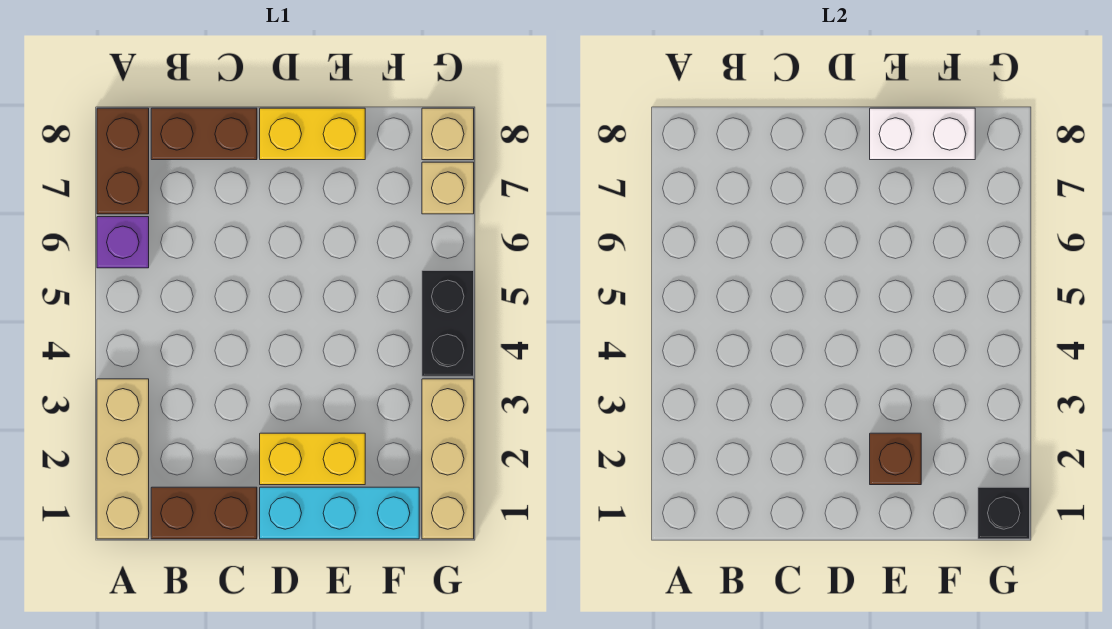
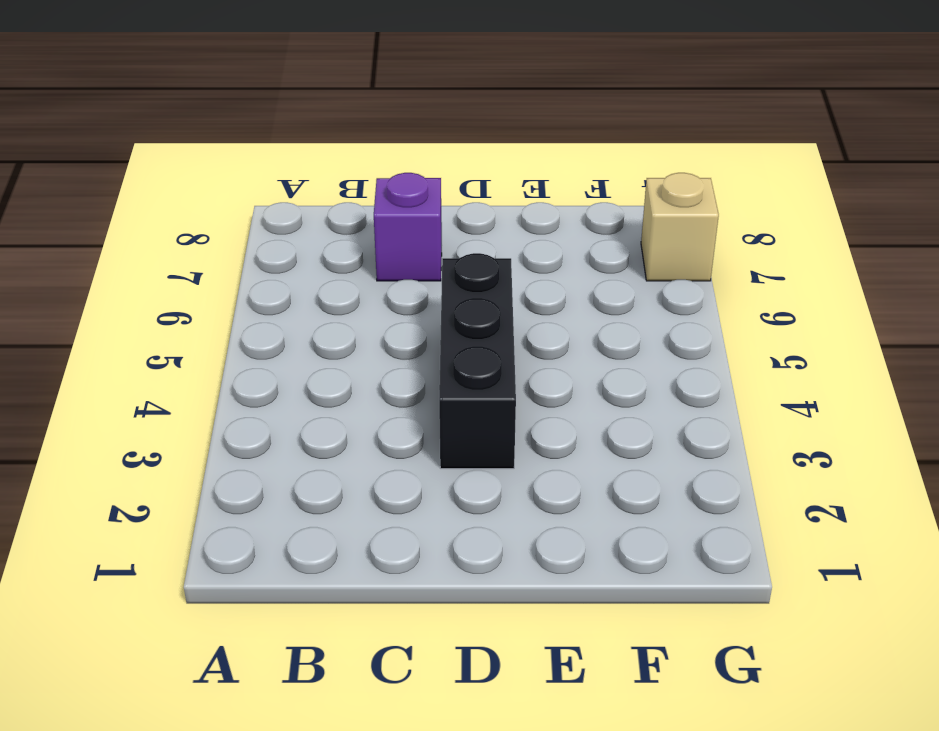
purple 1x1 brick [374,173,442,281] -> purple 1x1 brick moved to [97,217,149,268]
black 1x3 brick [439,253,516,469] -> none
none -> tan 1x3 brick [97,379,149,539]
none -> brown 1x2 brick [97,108,149,214]
none -> brown 1x2 brick [151,487,257,539]

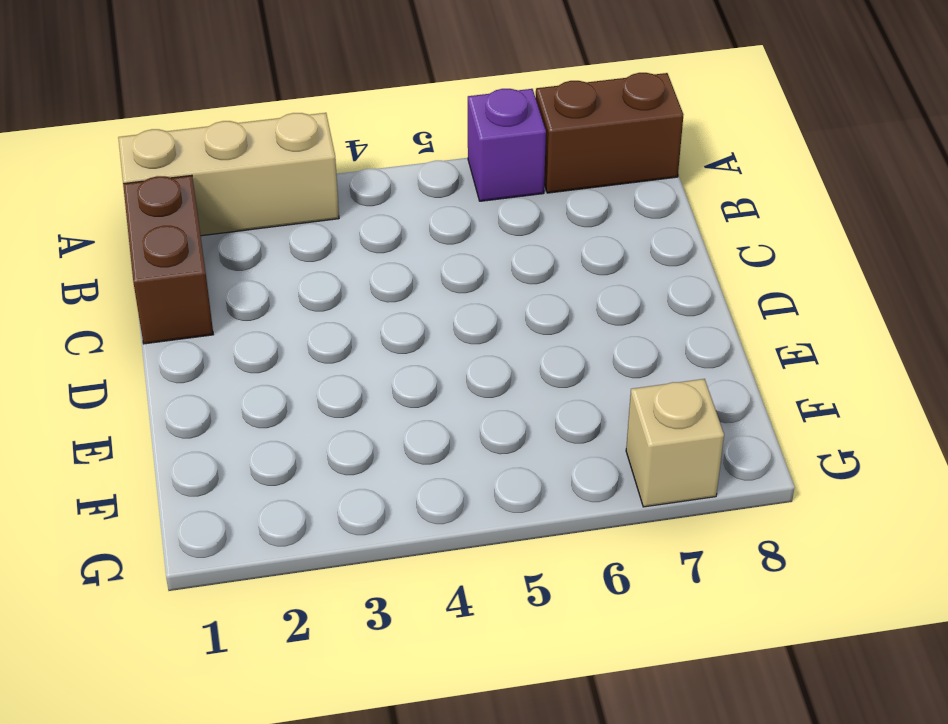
none -> brown 1x2 brick [151,108,257,160]
none -> cyan 1x3 brick [260,487,419,539]
none -> yellow 1x2 brick [260,433,365,485]

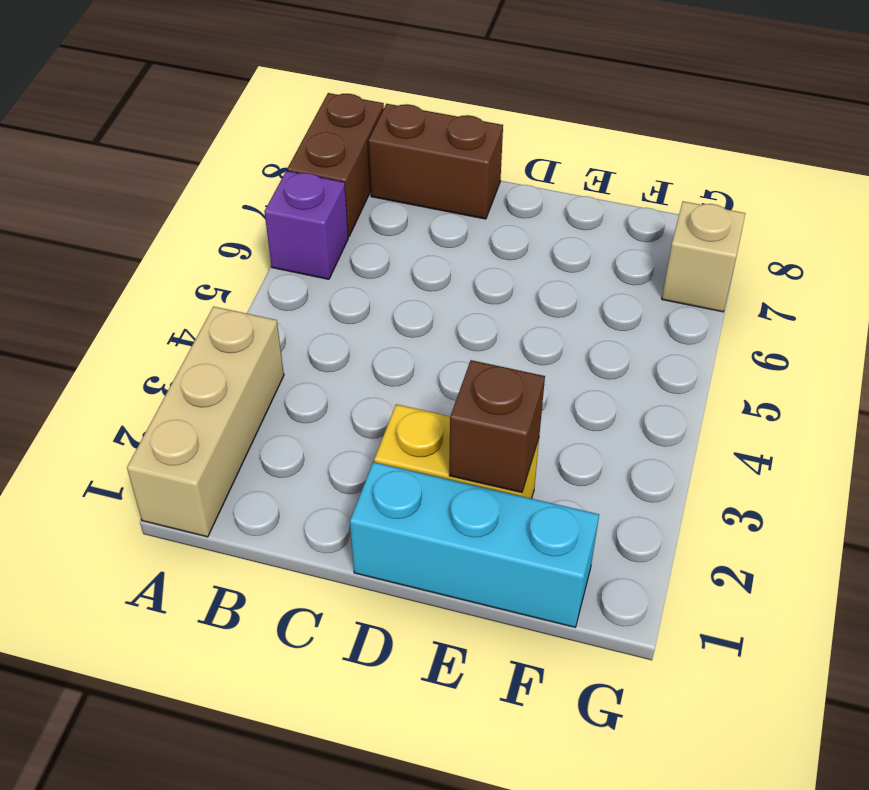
none -> brown 1x2 brick [151,487,257,539]
none -> yellow 1x2 brick [260,108,365,160]
none -> tan 1x3 brick [422,379,474,539]

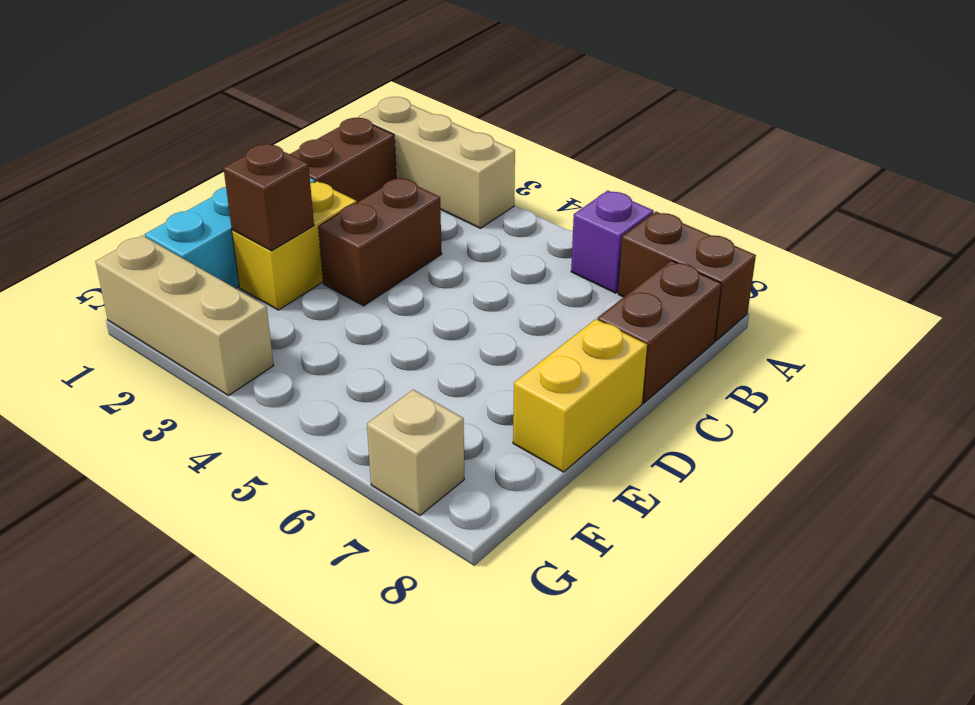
brown 1x2 brick [318,178,442,306] -> none
none -> black 1x2 brick [422,271,474,376]
none -> tan 1x1 brick [422,108,474,160]
none -> white 1x2 brick [870,108,975,160]

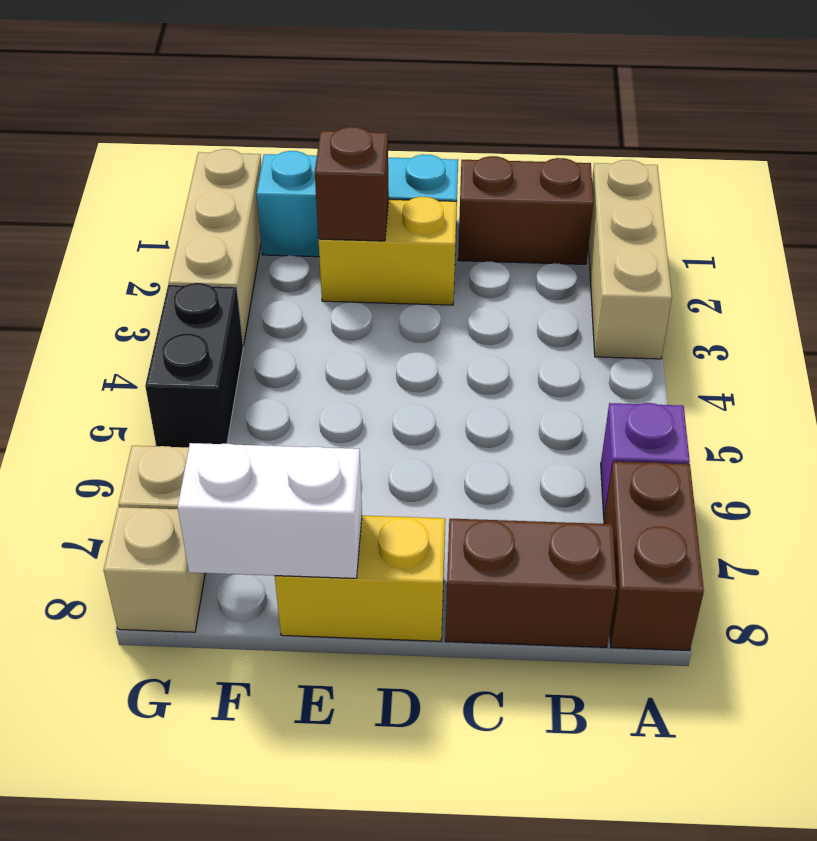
none -> black 1x1 brick [978,487,1030,539]

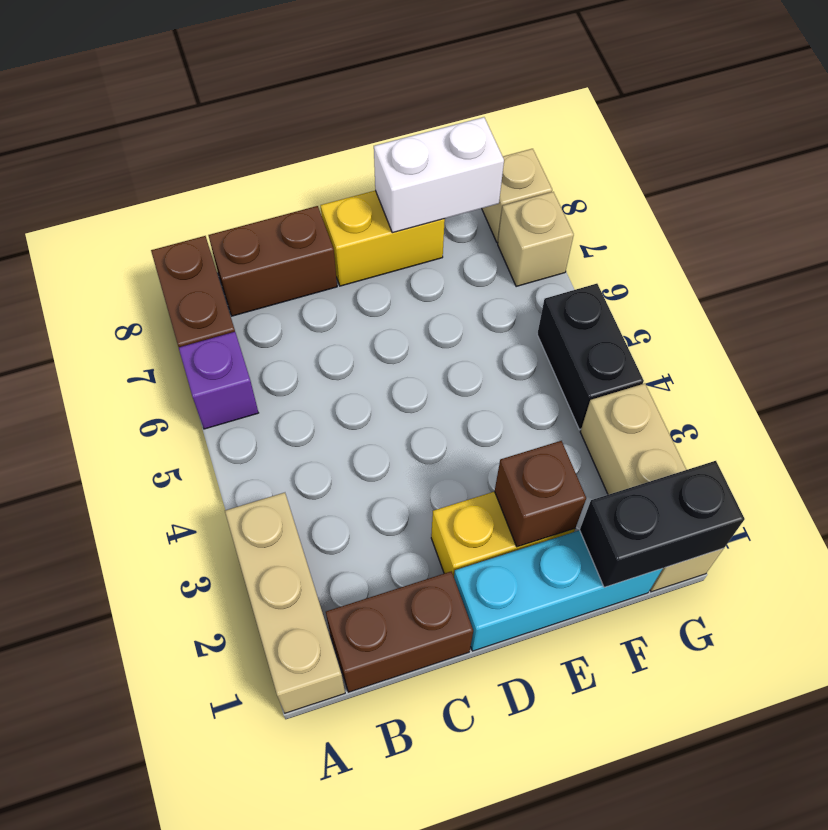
black 1x2 brick [580,461,745,587] -> black 1x1 brick [978,487,1030,539]

